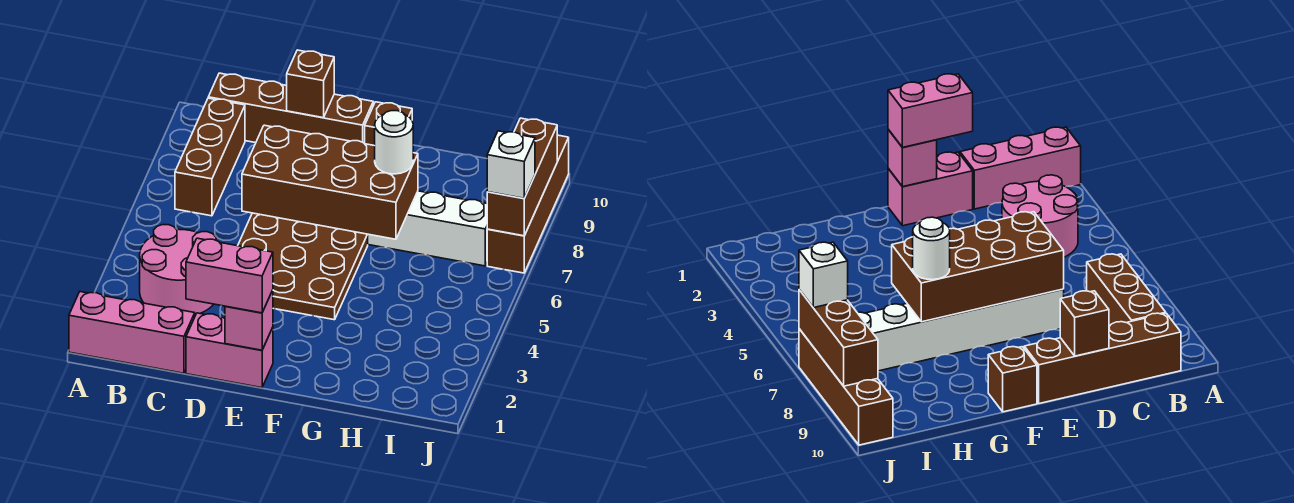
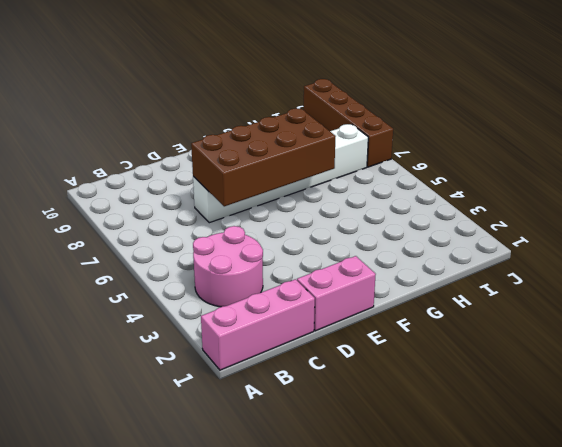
none -> brown 1x3 brick [175,98,245,216]
none -> brown 1x4 brick [208,73,373,144]
none -> brown 3x3 plate [238,213,368,320]

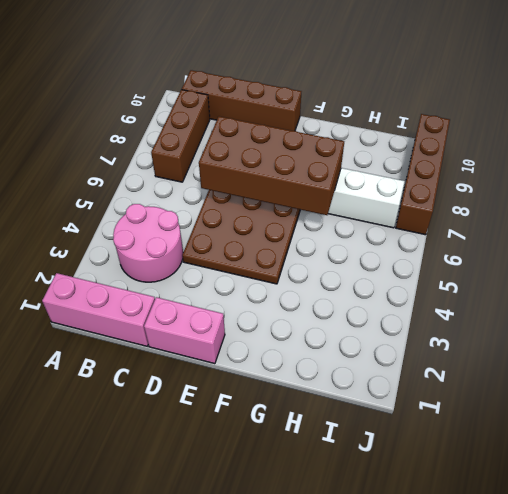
none -> brown 1x1 brick [365,102,412,146]
none -> brown 1x1 brick [287,50,334,118]
none -> pink 1x1 brick [225,290,273,350]

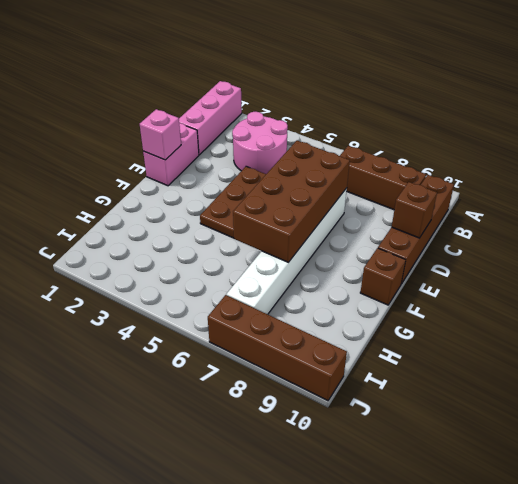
none -> brown 1x3 brick [487,118,557,236]
none -> pink 1x2 brick [186,238,273,313]
none -> white 1x1 round brick [375,111,413,174]

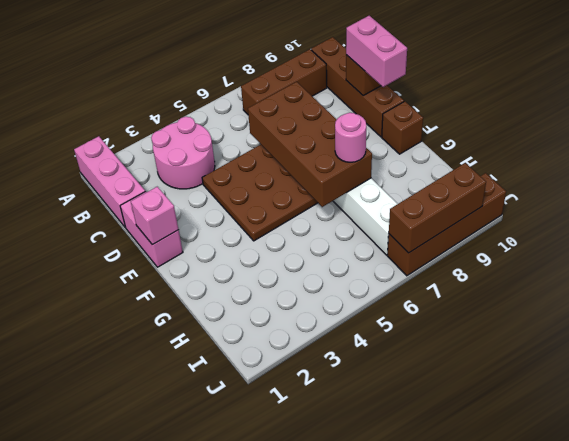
pink 1x2 brick [346,16,407,87] -> pink 1x2 brick moved to [186,238,273,313]
pink 1x1 round brick [335,113,366,162] -> white 1x1 round brick [375,111,413,174]
none -> white 1x1 brick [487,131,535,198]

